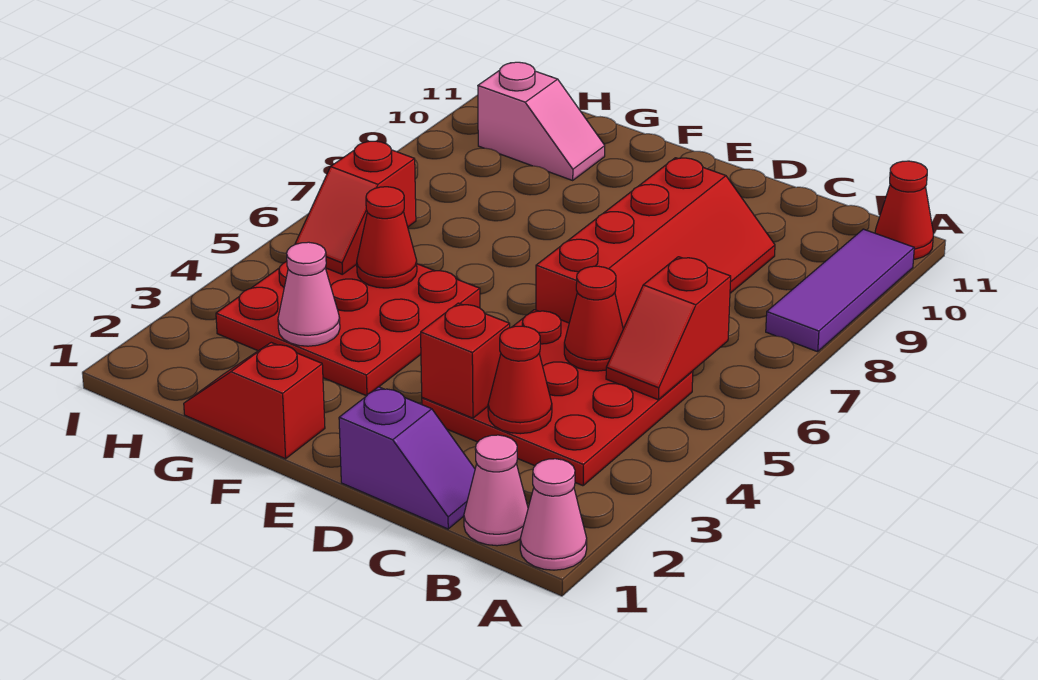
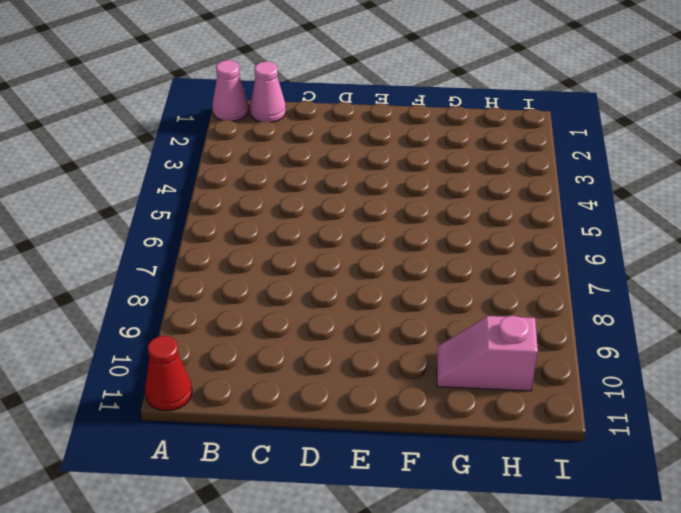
none -> purple 1x3 tile [766,229,914,352]
none -> red 3x3 plate [422,310,693,486]
none -> purple 1x2 slope [339,387,475,529]

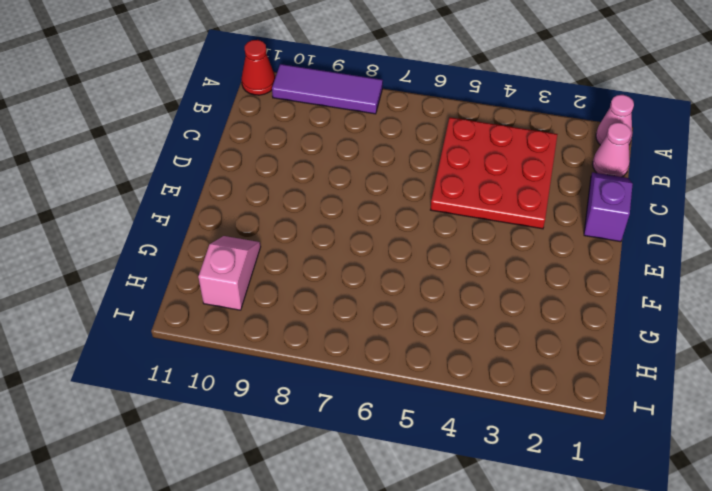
none -> red 2x4 slope [536,158,775,329]
none -> red 1x2 slope [184,343,325,459]
none -> red 3x3 plate [216,262,480,396]

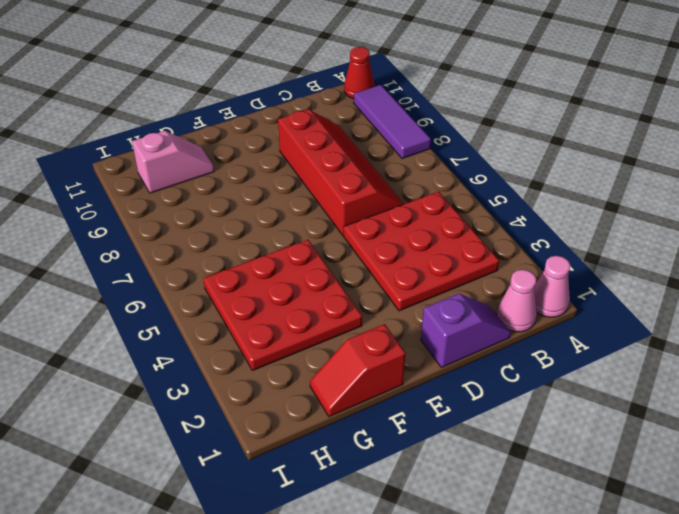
none -> red 1x2 slope [606,257,731,400]
none -> red 1x1 cone [488,326,552,434]
none -> red 1x1 cone [564,266,623,371]

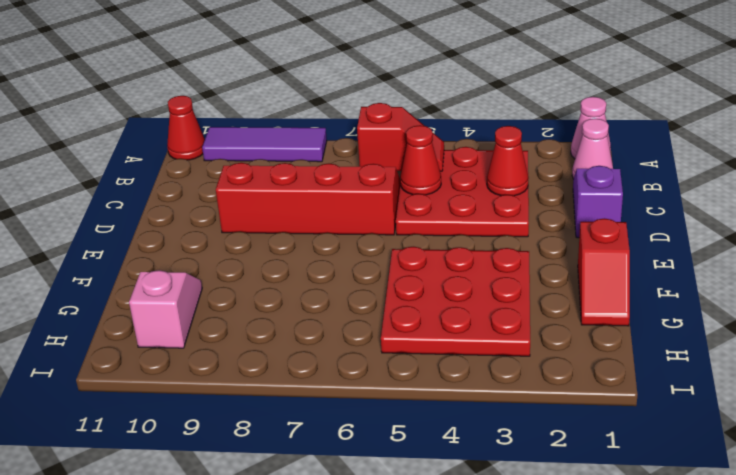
none -> red 1x1 brick [421,303,510,418]
none -> pink 1x1 cone [278,242,340,346]
none -> red 1x1 cone [357,187,417,288]

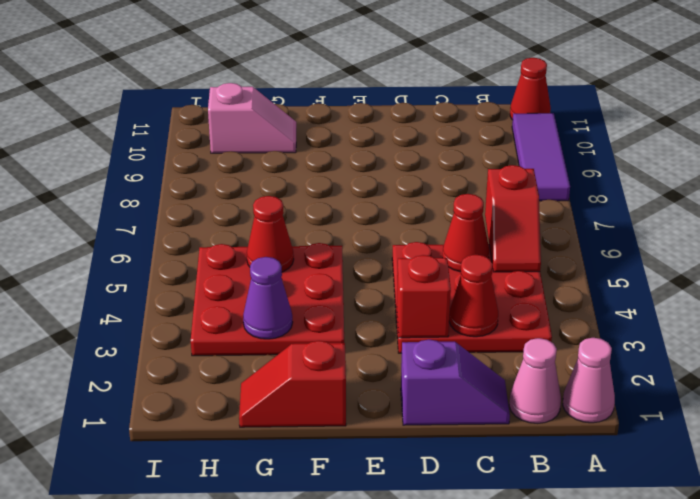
purple 1x1 cone [243,257,293,339] -> pink 1x1 cone [278,242,340,346]
none -> red 2x4 slope [536,158,775,329]
none -> red 1x2 slope [295,141,416,274]

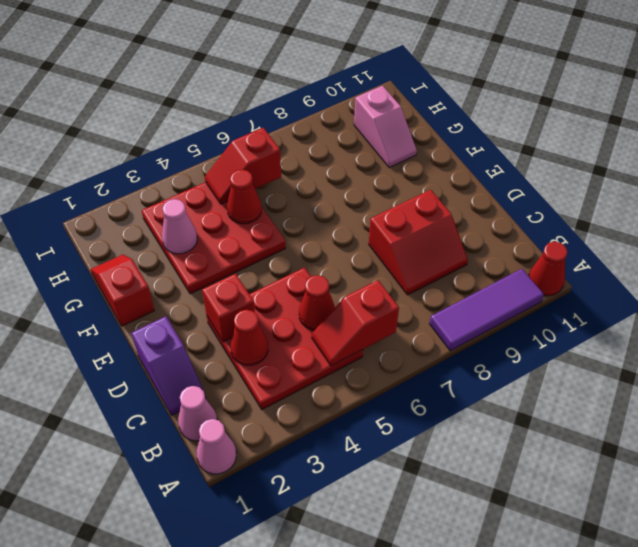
red 2x2 slope [369,190,468,295] -> red 2x4 slope [536,158,775,329]

